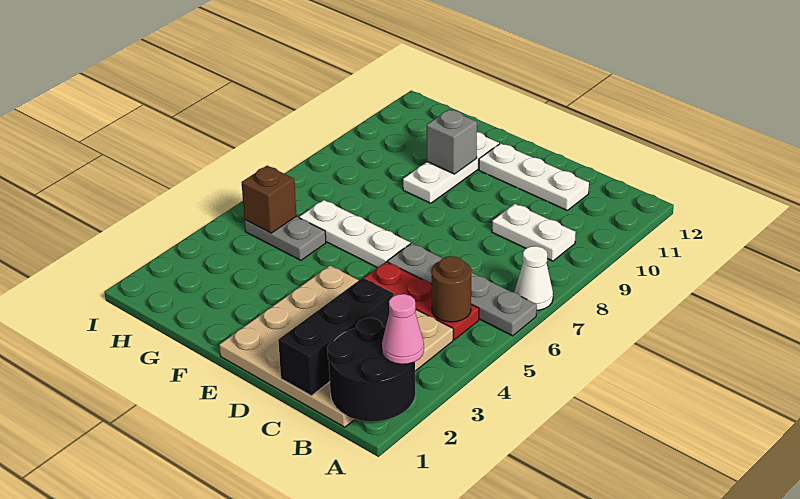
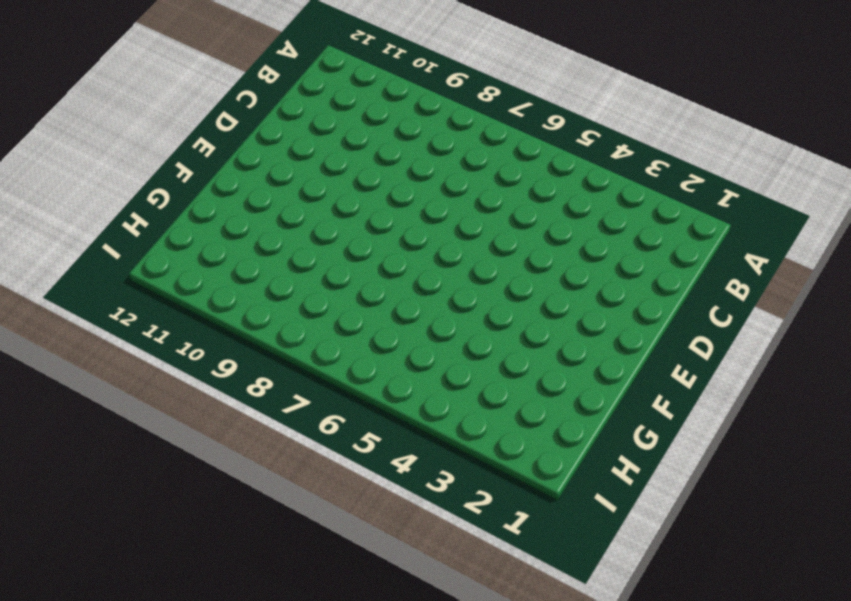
none -> grey 1x4 plate [387,243,537,336]
none -> white 1x1 cone [514,246,553,310]
none -> tan 4x4 plate [219,266,453,427]

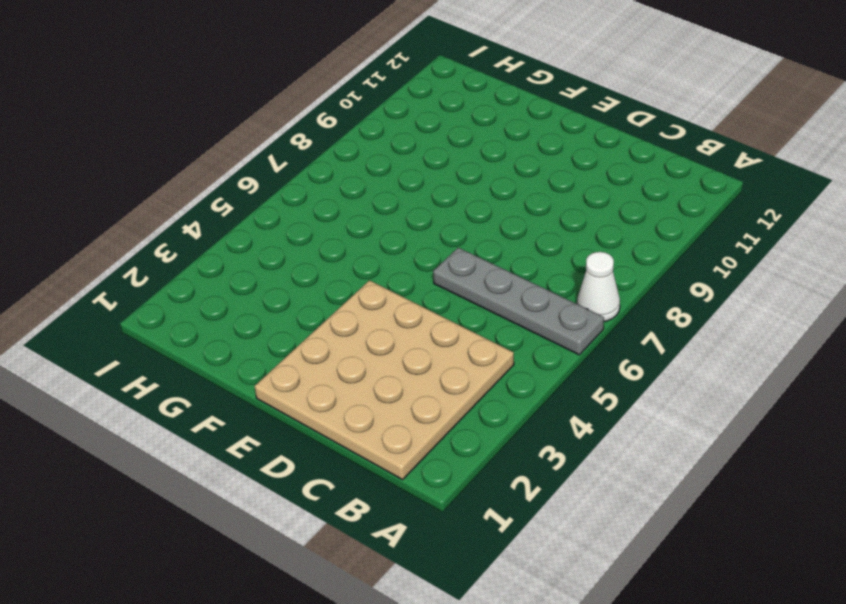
none -> red 1x3 plate [364,262,479,340]
none -> white 1x2 plate [492,204,576,261]
none -> white 1x3 plate [479,143,589,210]

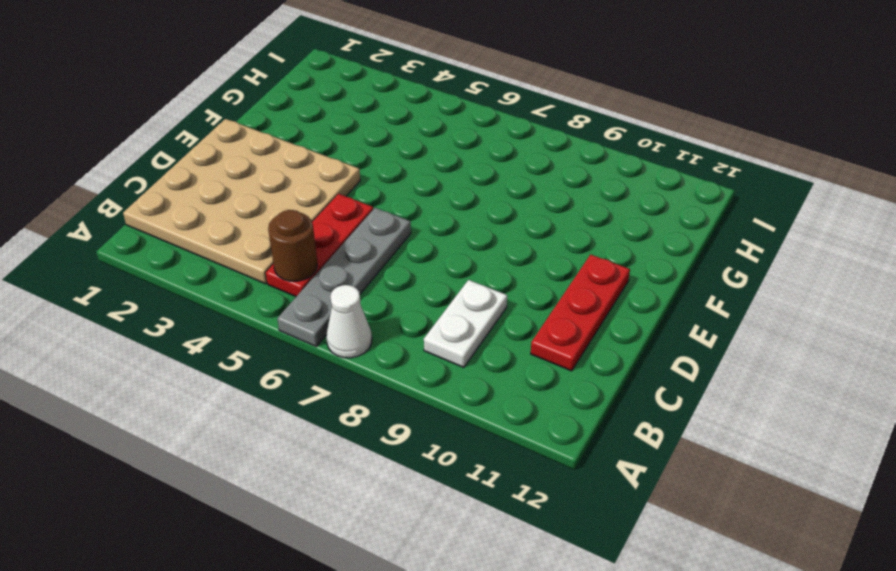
red 1x3 plate [531,254,630,371] -> white 1x3 plate [479,143,589,210]
none -> white 1x3 plate [299,200,410,268]
none -> white 1x3 plate [403,132,499,203]
none -> grey 1x2 plate [245,217,326,260]

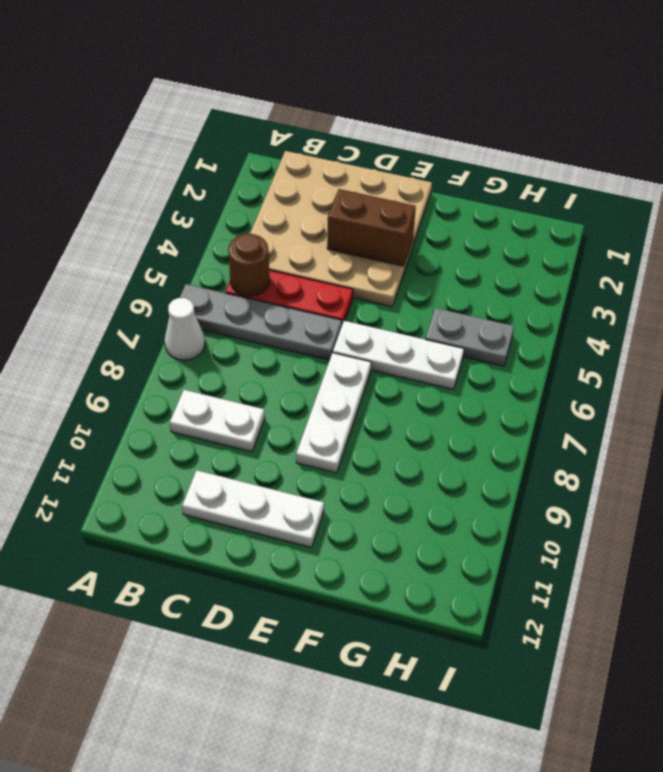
brown 1x2 brick [327,189,416,266] -> none
white 1x3 plate [296,353,371,473] -> white 1x3 plate moved to [403,132,499,203]
none -> black 2x2 round brick [327,318,415,421]
none -> black 1x3 brick [278,278,394,396]
none -> grey 1x1 brick [427,110,477,174]

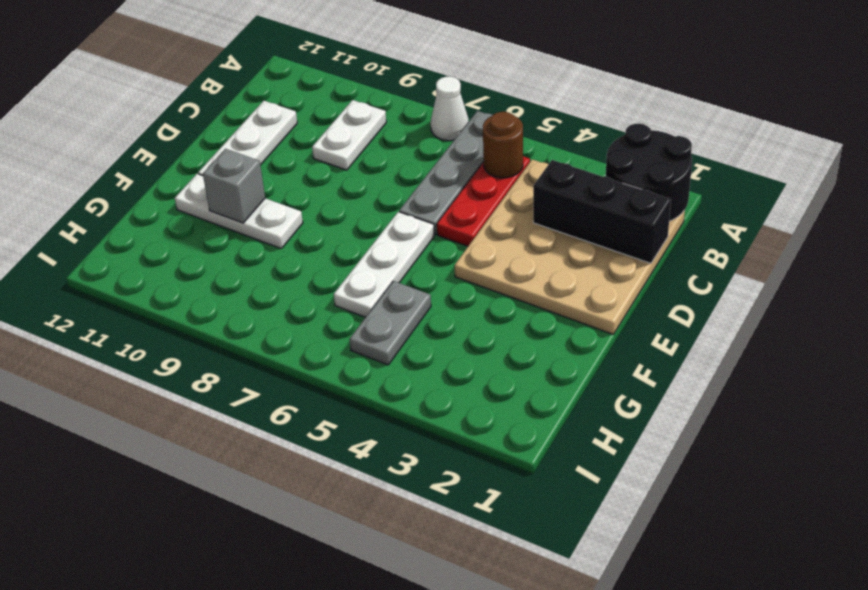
none -> brown 1x1 brick [242,166,296,233]
none -> pink 1x1 cone [382,294,424,364]

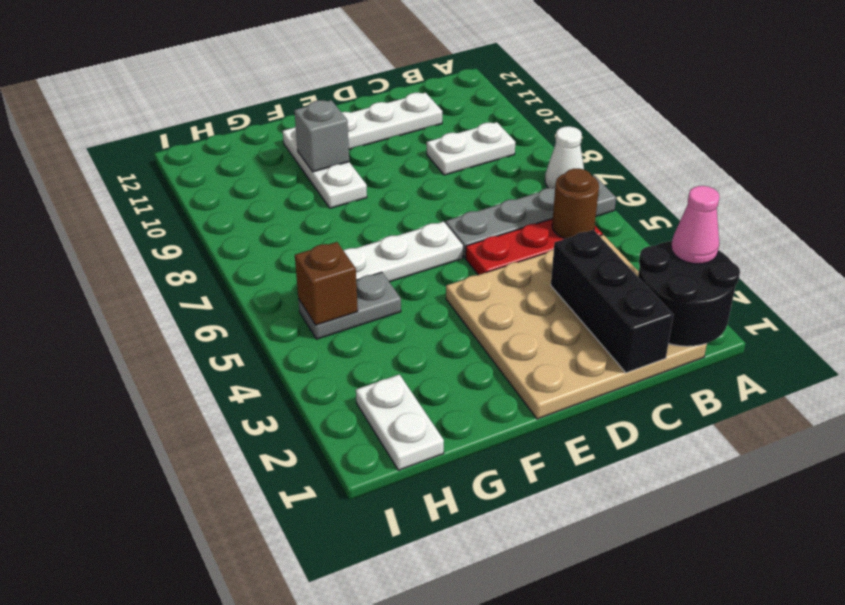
white 1x2 plate [356,374,444,470] -> none

